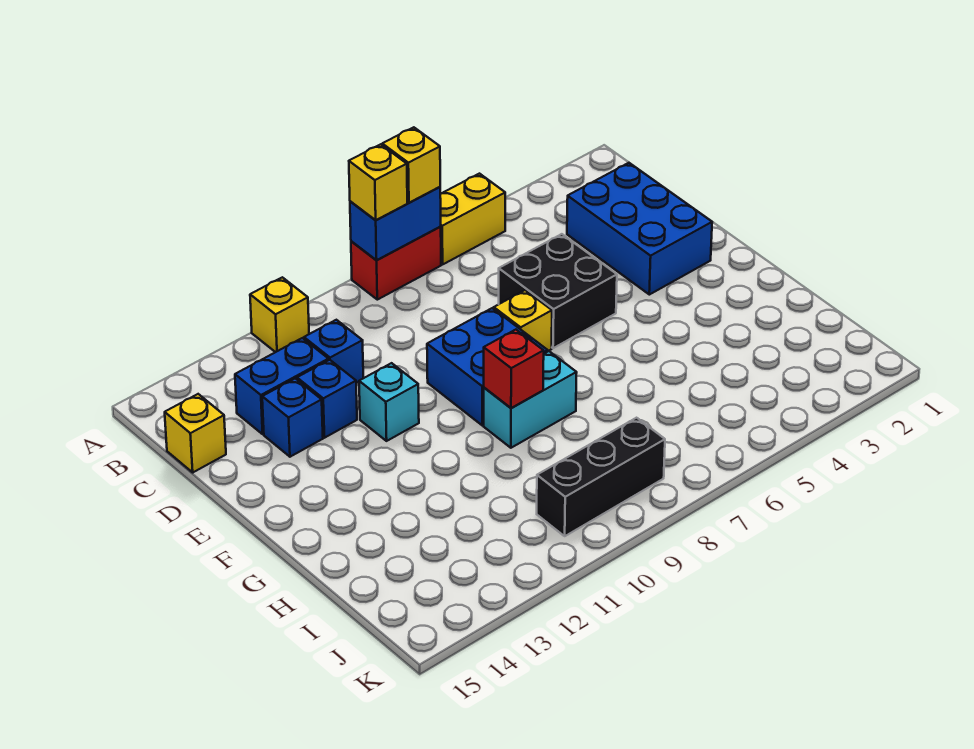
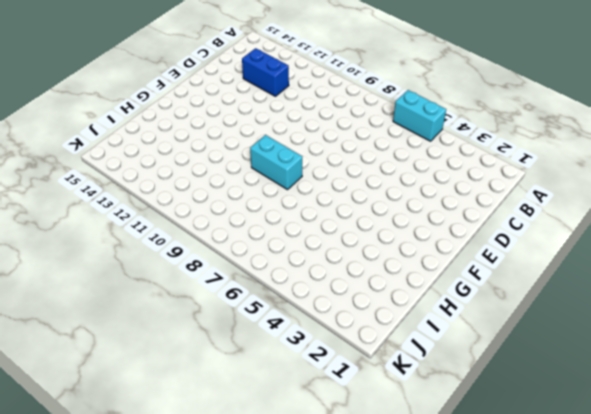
cyan 1x2 brick [393,90,446,141] -> yellow 1x2 brick [440,174,505,264]
none -> red 1x2 brick [351,227,441,300]
none -> yellow 1x1 brick [250,277,309,352]
none -> blue 2x3 brick [567,163,712,295]

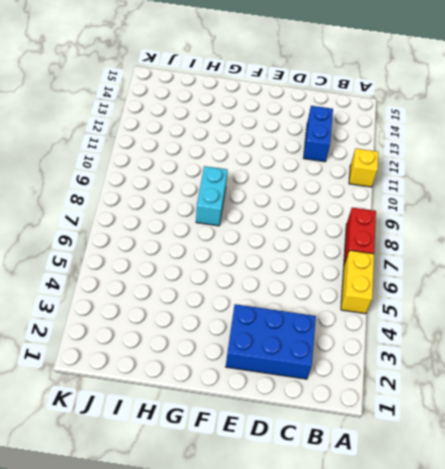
none -> blue 1x1 brick [304,320,363,383]
none -> yellow 1x1 brick [165,394,226,472]
none -> black 2x2 brick [499,234,617,348]

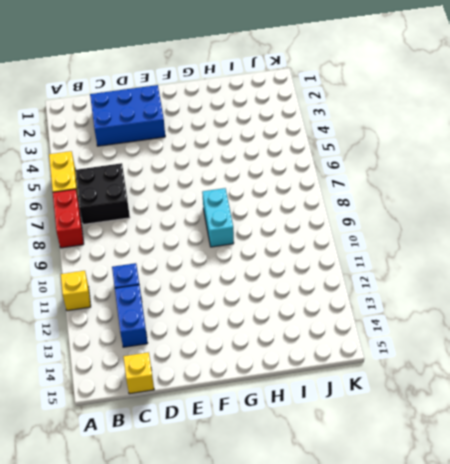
black 2x2 brick [75,163,130,225] -> black 2x2 brick moved to [499,234,617,348]
none -> blue 1x1 brick [297,360,357,438]
none -> blue 1x1 brick [262,378,323,457]
none -> yellow 1x1 brick [494,290,552,351]

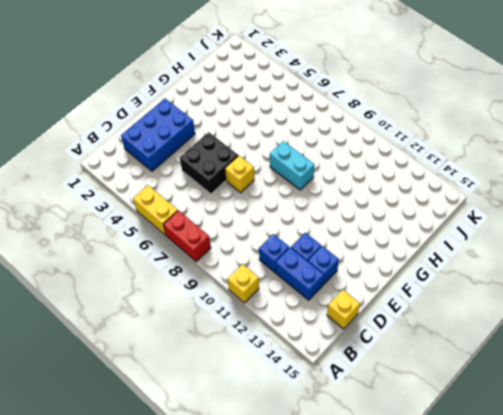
none -> blue 2x2 brick [427,308,548,425]
none -> cyan 1x1 brick [359,363,419,441]
none -> black 1x3 brick [537,418,665,536]

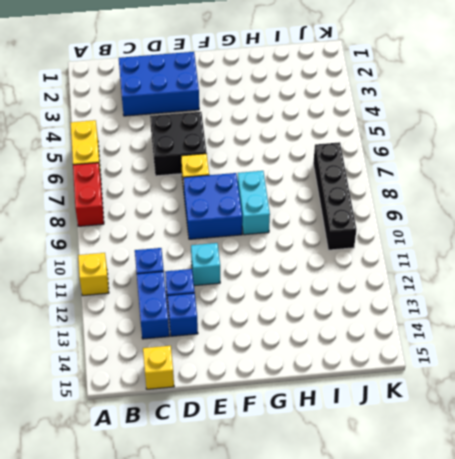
black 1x4 brick [313,142,356,250] -> black 1x3 brick [537,418,665,536]
none -> blue 1x2 brick [350,187,441,260]
none -> red 1x1 brick [484,330,544,408]
none -> yellow 1x1 brick [382,127,440,203]

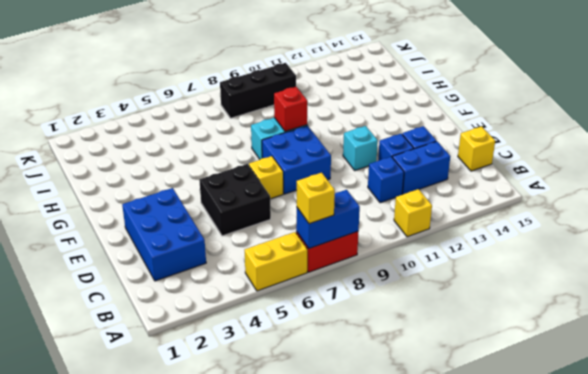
none -> yellow 1x1 brick [349,144,407,220]

